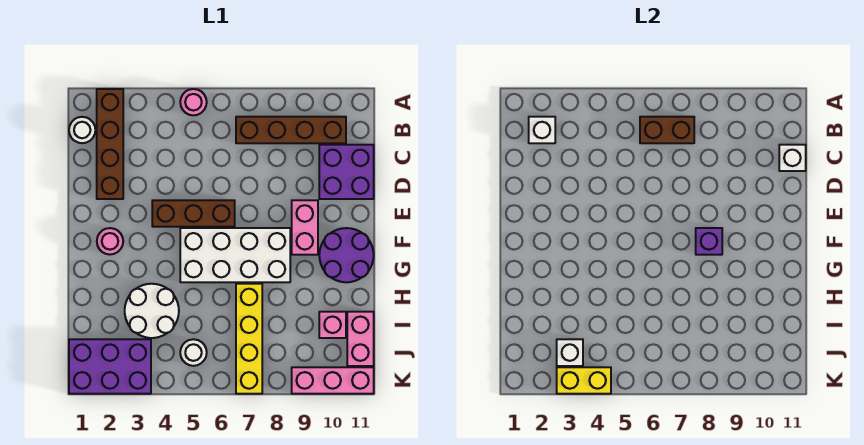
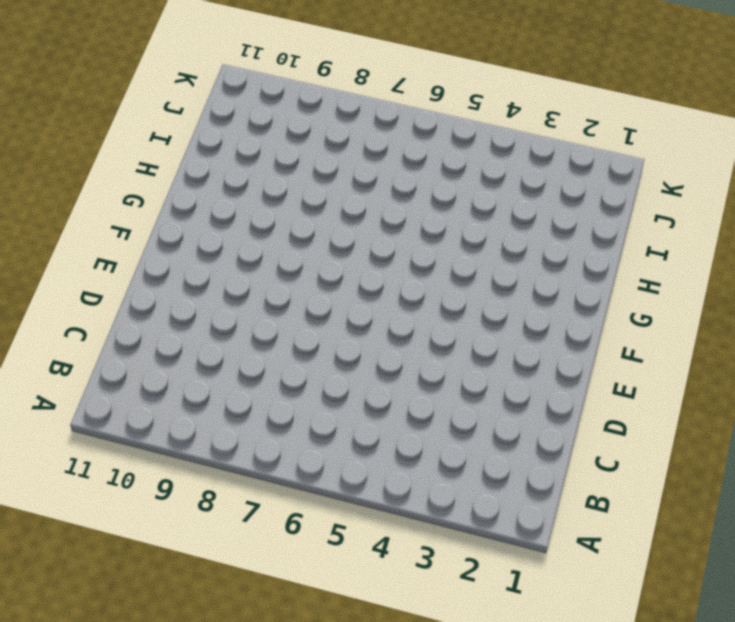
none -> brown 1x4 brick [97,89,123,199]
none -> pink 1x1 round brick [180,89,207,115]
none -> white 1x1 round brick [69,117,95,143]

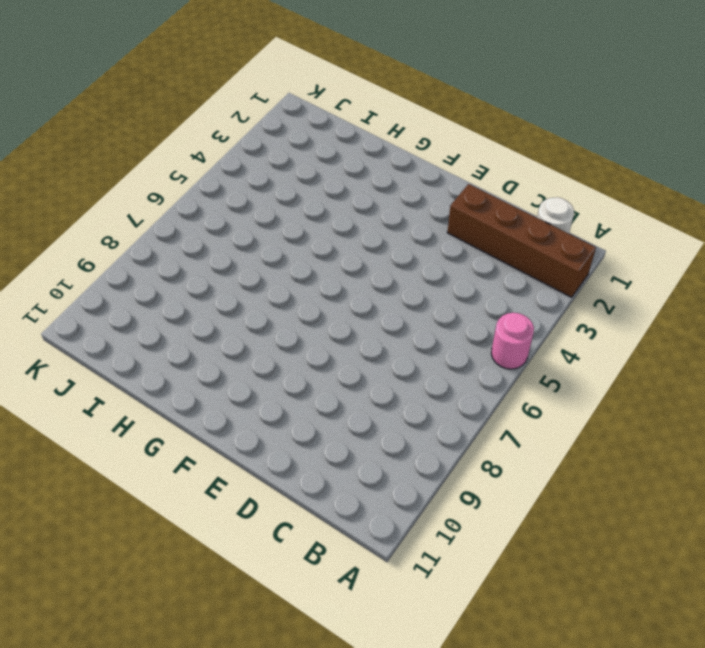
none -> brown 1x4 brick [236,117,346,143]
none -> purple 2x2 brick [319,145,374,199]
none -> brown 1x3 brick [152,200,235,227]

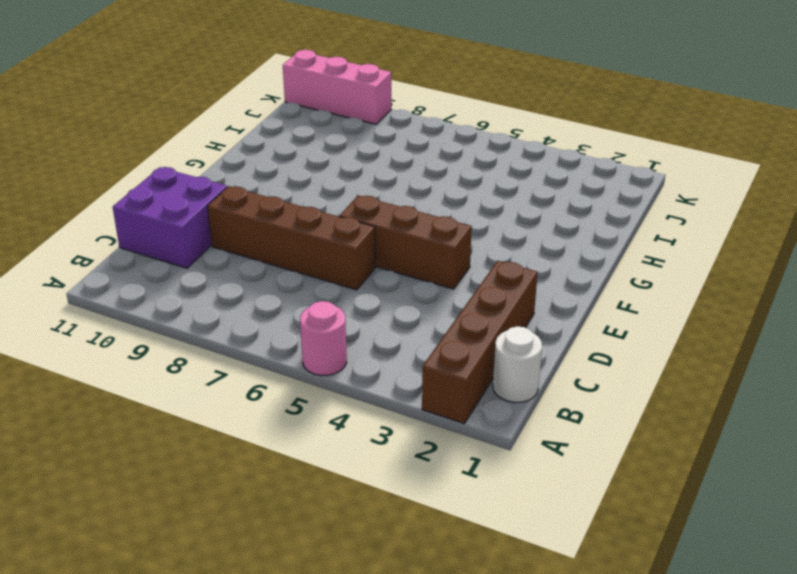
brown 1x4 brick [207,186,375,290] -> brown 1x4 brick moved to [236,117,346,143]
none -> pink 1x2 brick [292,200,318,255]
none -> pink 1x1 round brick [97,228,123,255]
none -> white 2x4 brick [180,228,290,282]

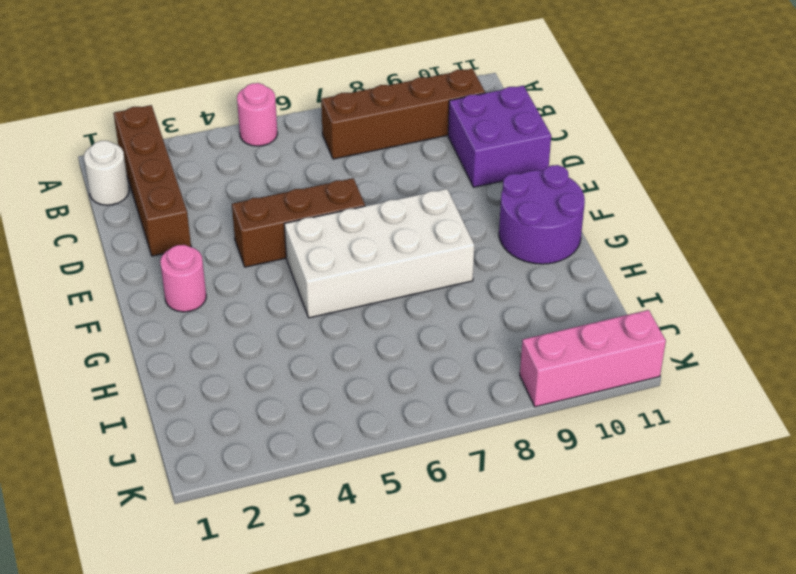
none -> pink 1x2 brick [292,200,318,255]
none -> white 2x2 round brick [125,284,179,338]
none -> yellow 1x4 brick [236,284,262,394]

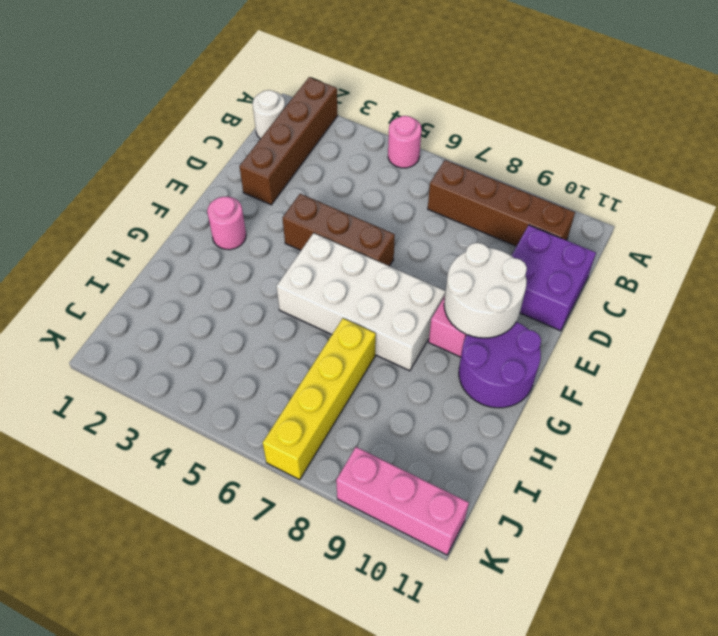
white 2x2 round brick [444,243,527,338] -> white 2x2 round brick moved to [125,284,179,338]
none -> pink 1x1 brick [319,312,346,338]
none -> pink 1x2 brick [347,312,374,366]
none -> purple 2x3 brick [69,339,151,394]

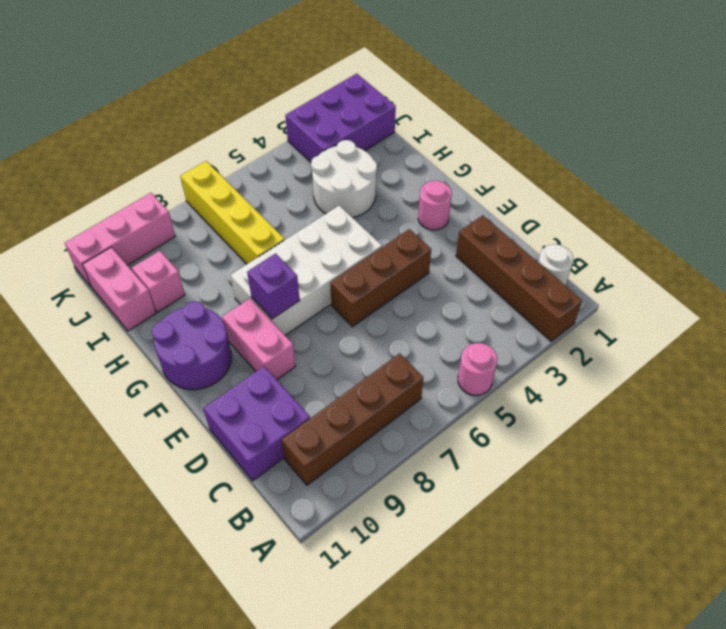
none -> white 1x1 round brick [180,339,207,366]
none -> white 1x1 brick [529,117,555,143]
none -> brown 1x2 brick [640,117,694,143]

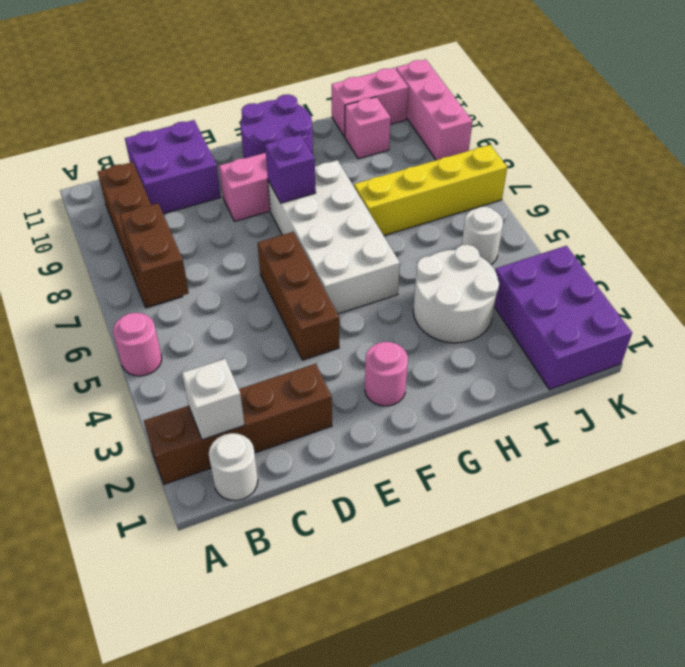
none -> white 1x1 brick [779,145,806,171]
none -> white 1x1 brick [557,339,583,366]
none -> yellow 1x2 brick [557,367,611,394]

